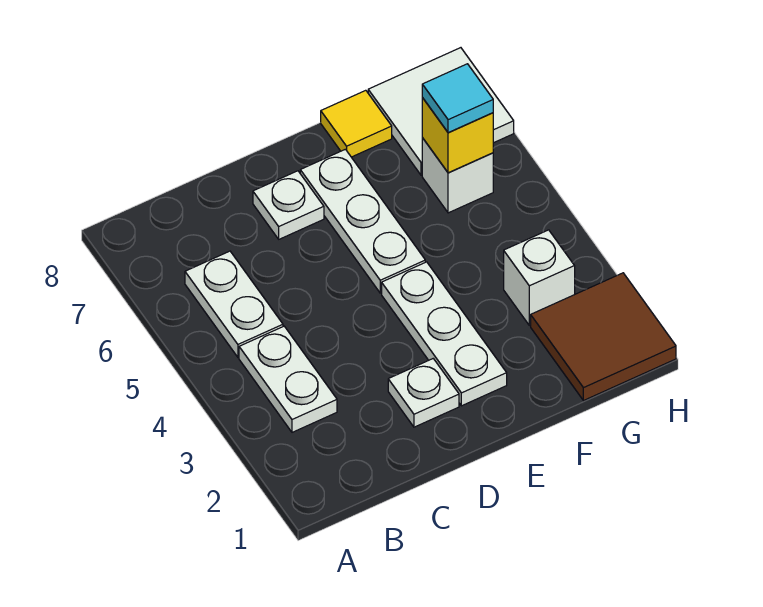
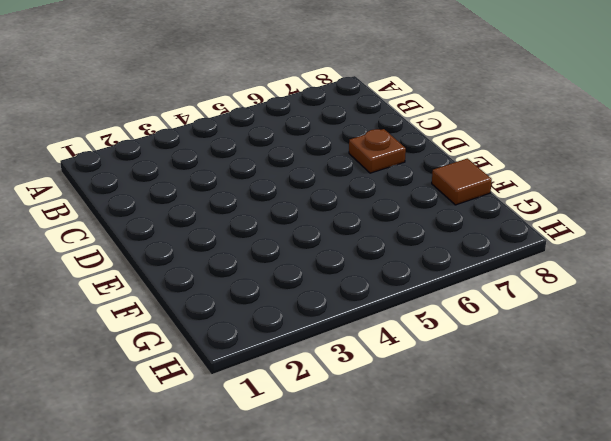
brown 1x1 plate [349,129,406,173] -> white 1x1 plate [253,171,324,239]
brown 1x1 tile [432,158,492,205] -> yellow 1x1 tile [321,90,392,157]
none -> white 1x2 plate [239,326,337,432]
none -> white 1x2 plate [185,251,283,357]
none -> white 1x1 plate [388,359,459,427]

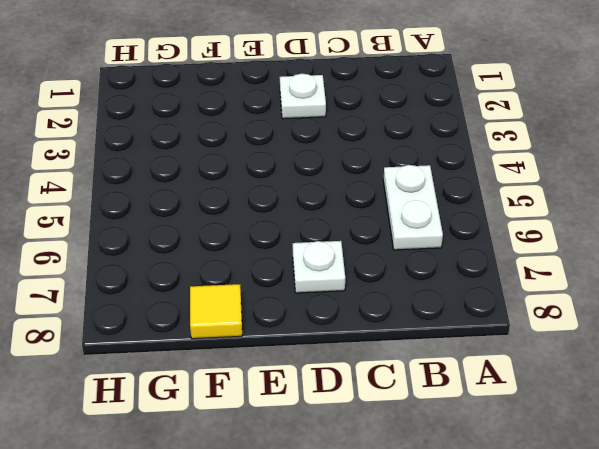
none -> white 1x2 plate [239,326,337,432]
none -> white 1x3 plate [382,262,507,406]
none -> white 1x3 plate [300,149,425,293]

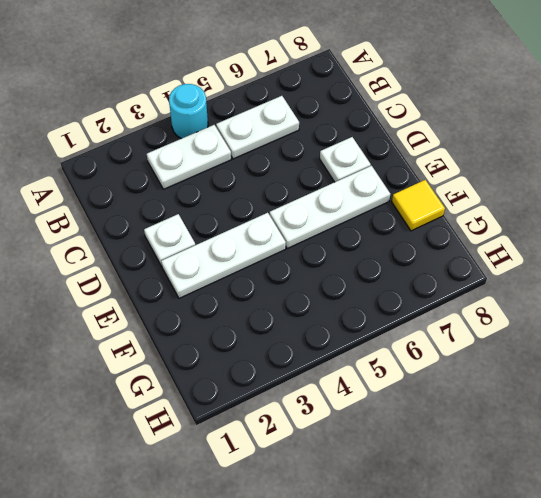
cyan 1x1 round brick [169,84,208,139] -> none
none -> brown 2x2 tile [531,273,676,401]
none -> white 1x1 brick [504,230,575,325]
none -> white 1x1 brick [422,138,493,213]

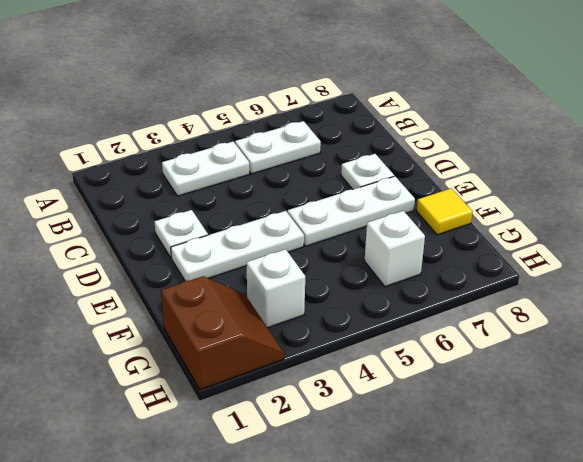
brown 2x2 slope [161,276,284,390] -> brown 2x2 tile [531,273,676,401]
none -> white 2x2 tile [368,48,514,175]
none -> yellow 1x1 brick [422,98,493,173]
none -> cyan 1x1 tile [422,64,493,133]

